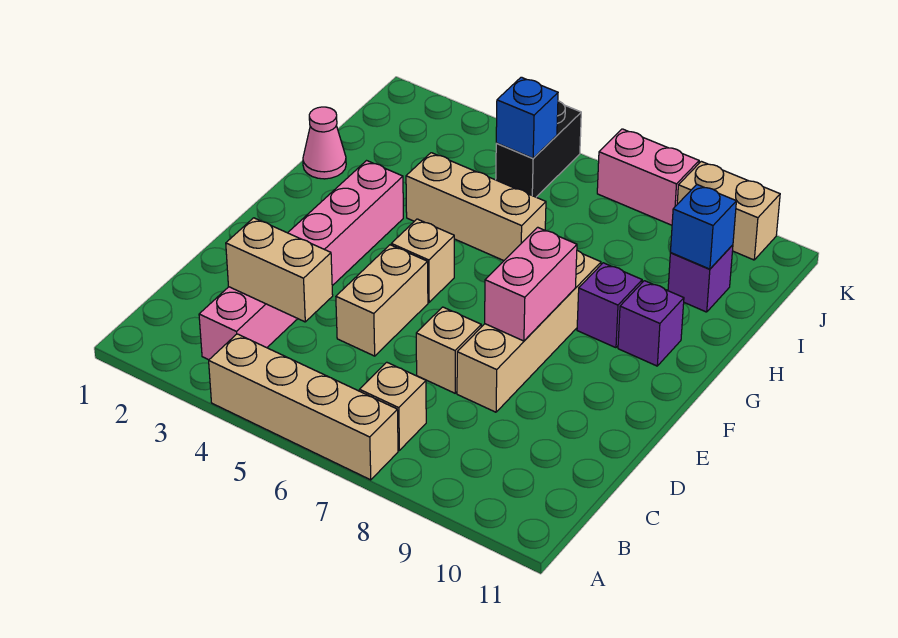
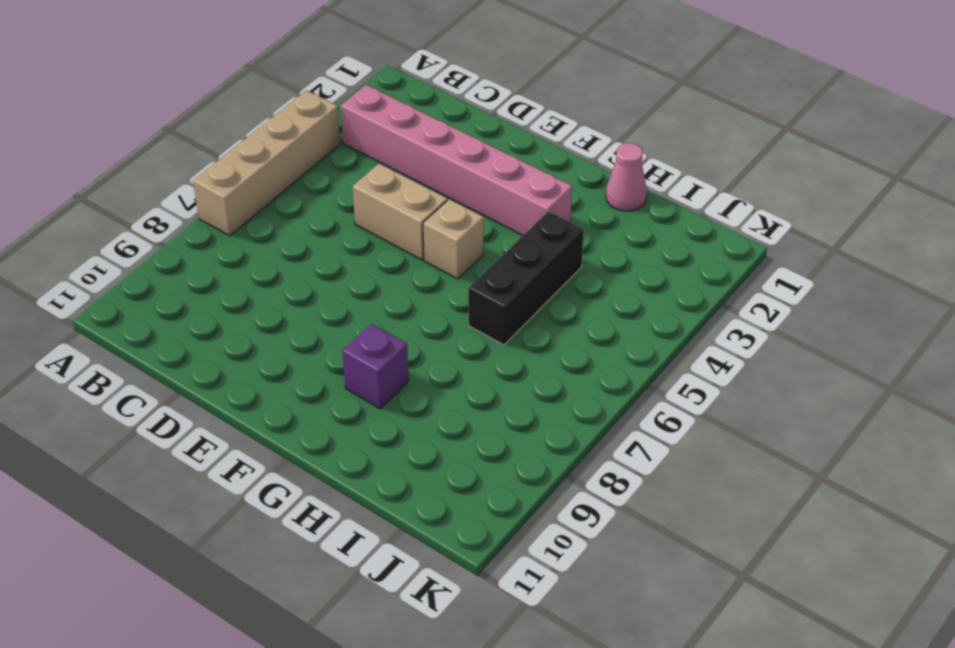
black 1x3 brick [468,211,584,345] -> tan 1x3 brick [406,153,546,261]
none -> tan 1x1 brick [359,362,426,450]
none -> tan 1x1 brick [416,307,481,393]
none -> tan 1x4 brick [457,250,601,412]

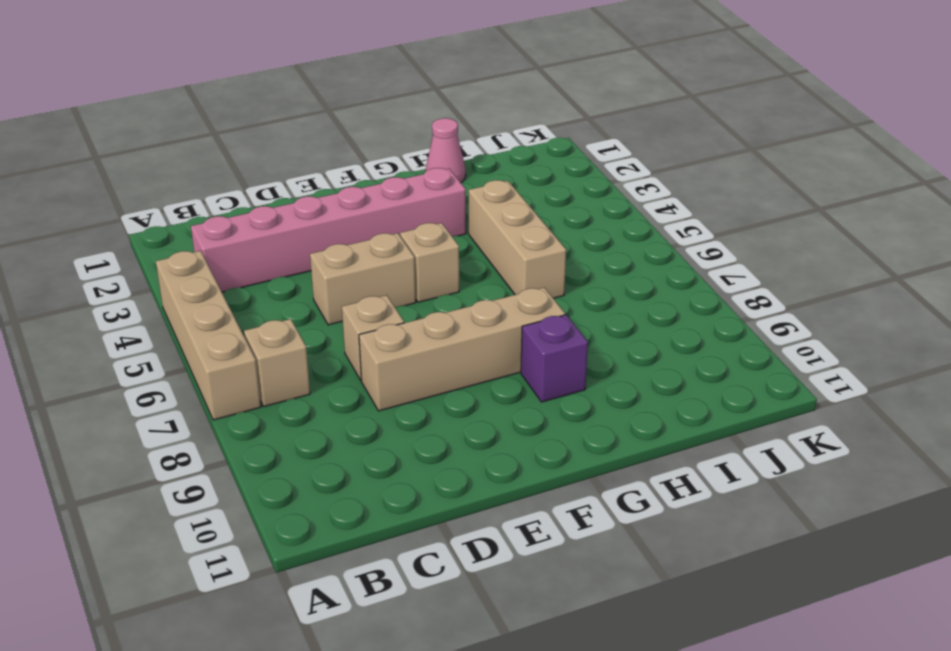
none -> purple 1x1 brick [618,281,684,366]
none -> purple 1x1 brick [668,245,733,312]
none -> black 1x2 brick [496,101,581,197]

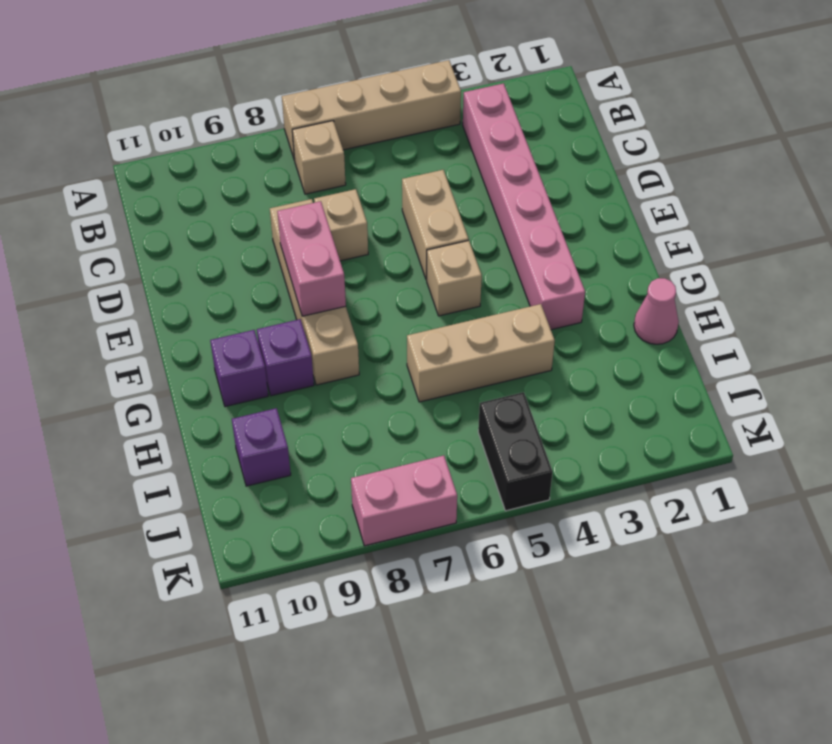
none -> tan 1x2 brick [677,161,780,260]
none -> tan 1x2 brick [226,218,333,322]
none -> blue 1x1 brick [670,185,736,269]

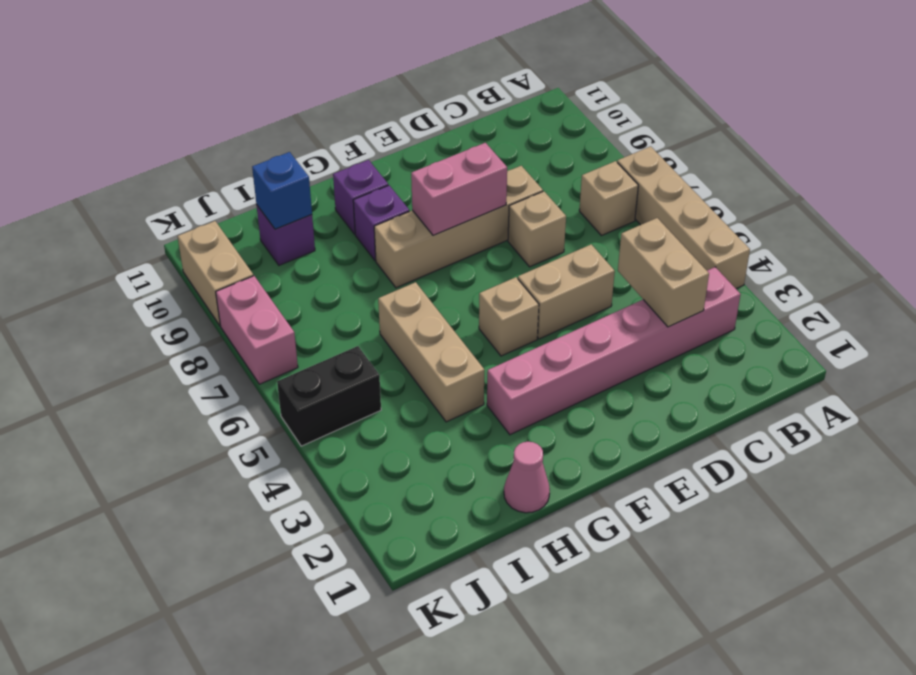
none -> blue 1x1 brick [496,77,558,158]

